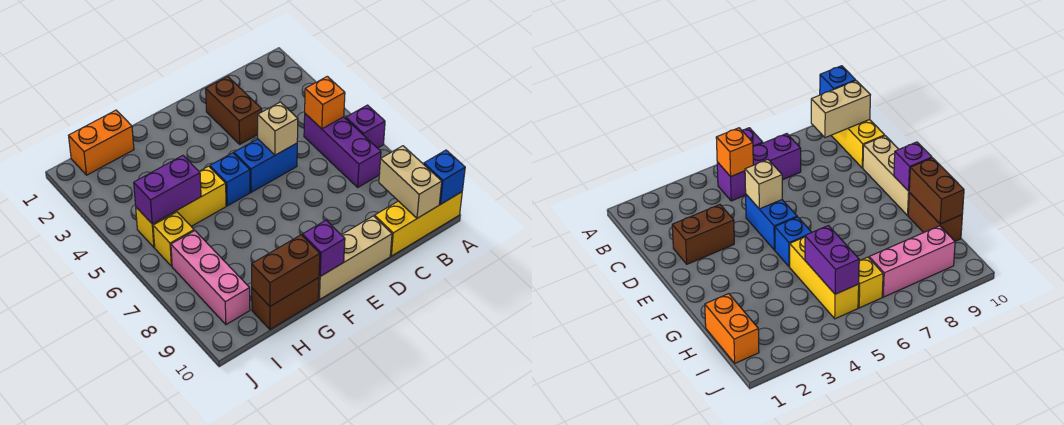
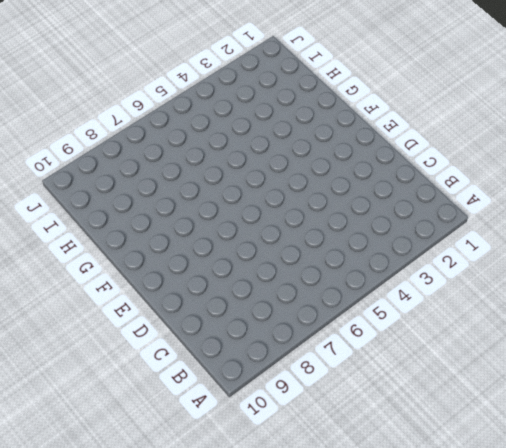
none -> purple 1x1 brick [346,105,385,148]
none -> yellow 1x3 brick [375,192,462,256]
none -> purple 1x3 brick [304,114,381,187]

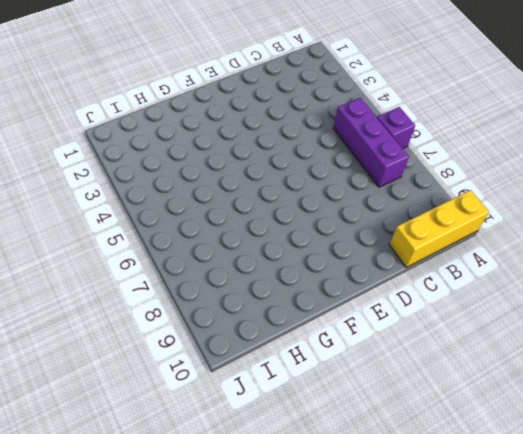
none -> brown 1x2 brick [206,76,262,144]
none -> blue 1x2 brick [234,139,297,192]
none -> tan 1x3 brick [318,216,392,300]

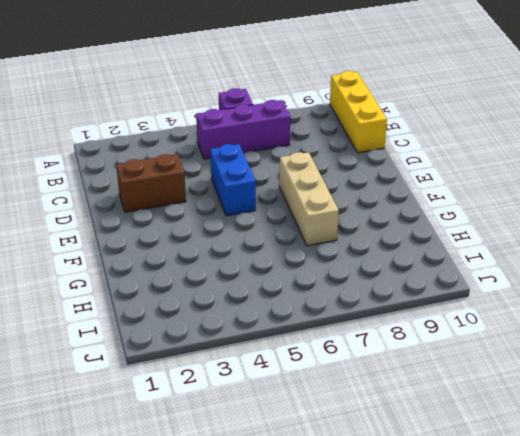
tan 1x3 brick [279,152,339,246] -> tan 1x3 brick moved to [318,216,392,300]
none -> blue 1x1 brick [210,153,250,206]
none -> yellow 1x3 brick [136,166,226,247]
none -> brown 1x2 brick [252,278,319,329]

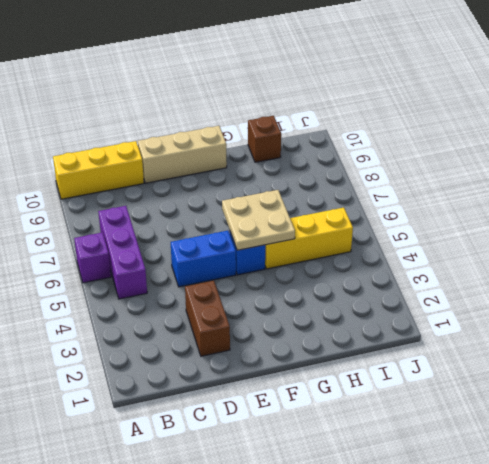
tan 2x2 plate [222,190,295,250] -> none
brown 1x1 brick [248,116,281,162] -> brown 1x2 brick [252,278,319,329]
none -> orange 1x2 brick [69,110,134,175]
none -> yellow 1x1 brick [153,212,194,266]
none -> pink 1x3 brick [171,231,250,325]

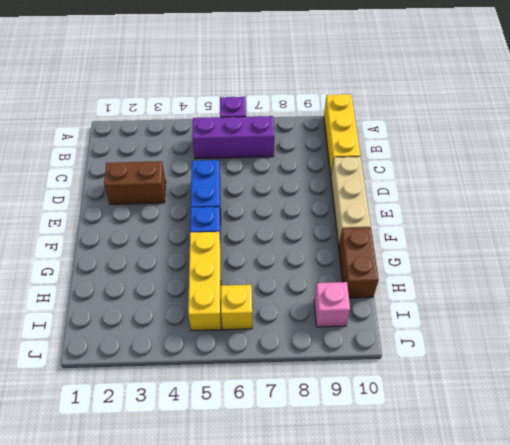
pink 1x1 brick [314,282,350,327] -> pink 1x3 brick [171,231,250,325]
none -> orange 1x2 brick [69,110,134,175]
none -> blue 1x1 brick [424,150,465,204]
none -> orange 1x1 brick [305,76,345,129]

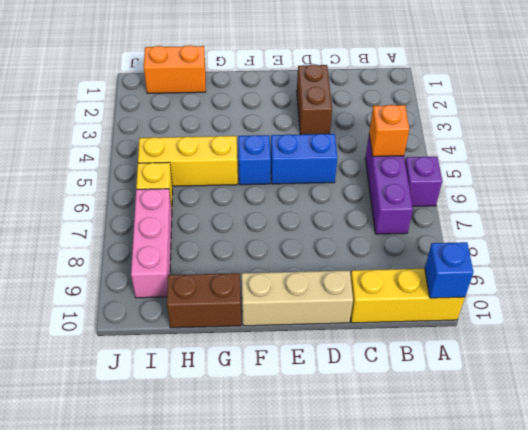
none -> tan 1x2 brick [379,146,442,218]
none -> tan 1x1 brick [258,102,298,155]
none -> purple 1x1 brick [302,220,345,276]

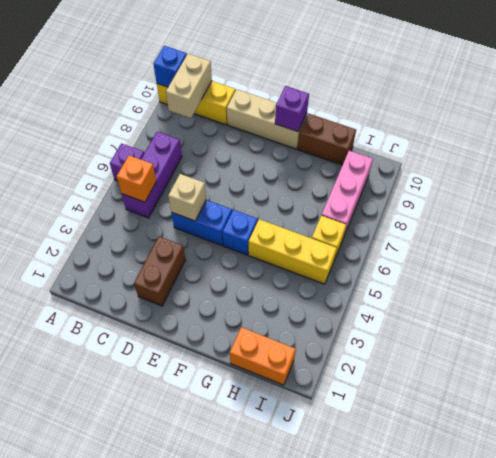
none -> brown 1x2 brick [252,235,320,306]
none -> purple 1x2 brick [134,156,201,224]

